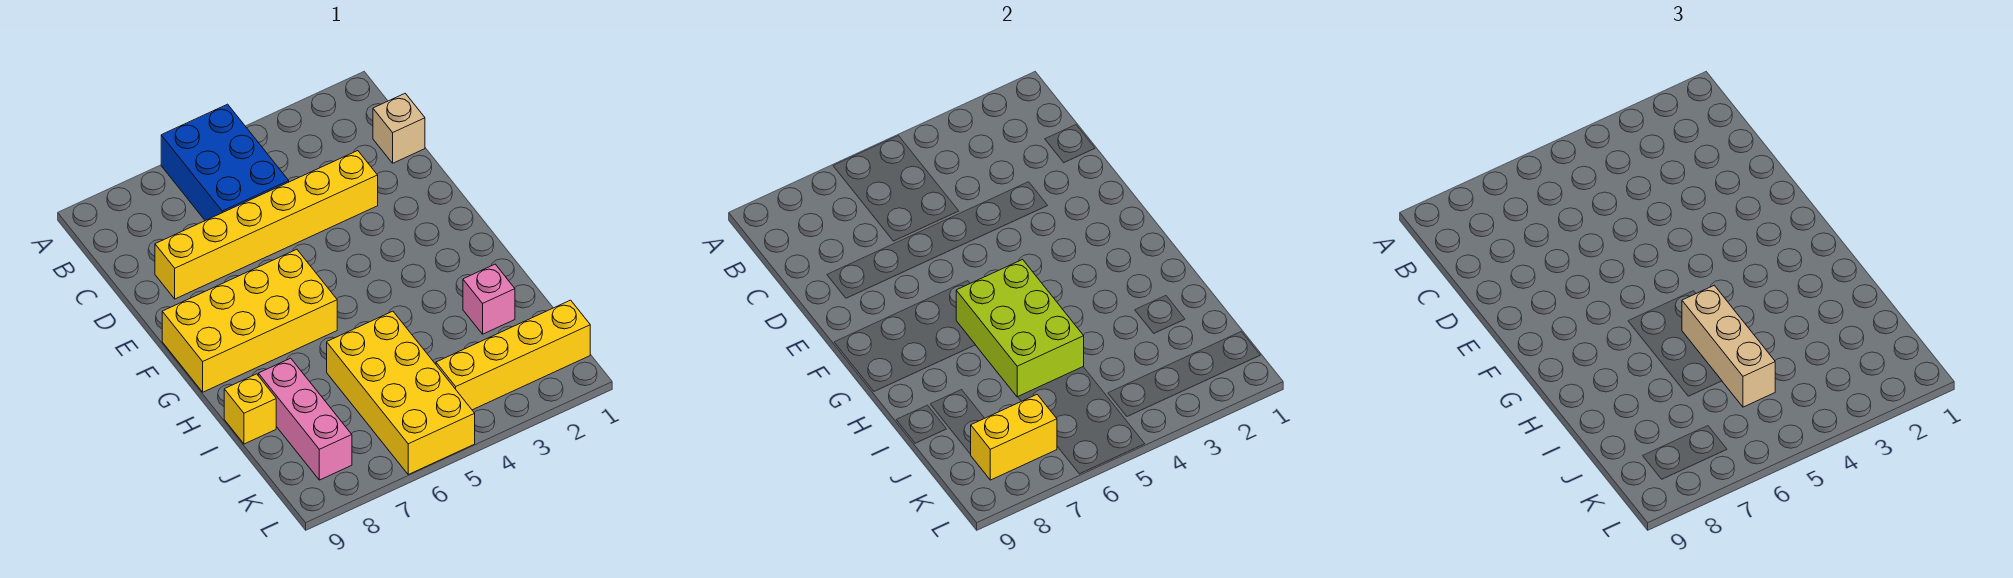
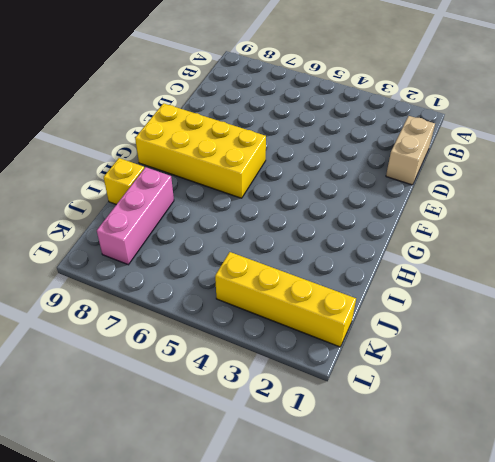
tan 1x2 brick [386,116,435,185] -> tan 1x1 brick [373,93,425,163]
none -> blue 2x3 brick [161,104,289,221]
none -> yellow 1x6 brick [155,151,378,299]
none -> pink 1x1 brick [463,264,515,334]

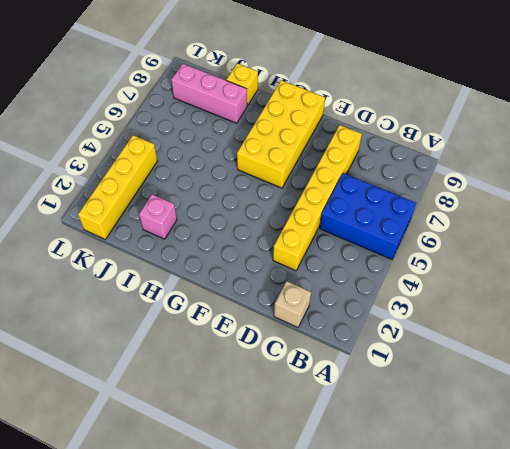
none -> yellow 2x4 brick [327,311,475,474]
none -> lime 2x3 brick [956,260,1084,397]
none -> yellow 1x2 brick [971,395,1057,480]

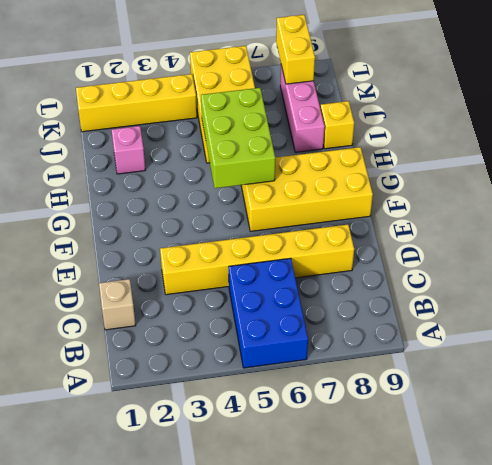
yellow 1x2 brick [276,15,315,84] -> yellow 1x2 brick turned to [971,395,1057,480]
none -> tan 1x3 brick [1682,285,1775,407]

